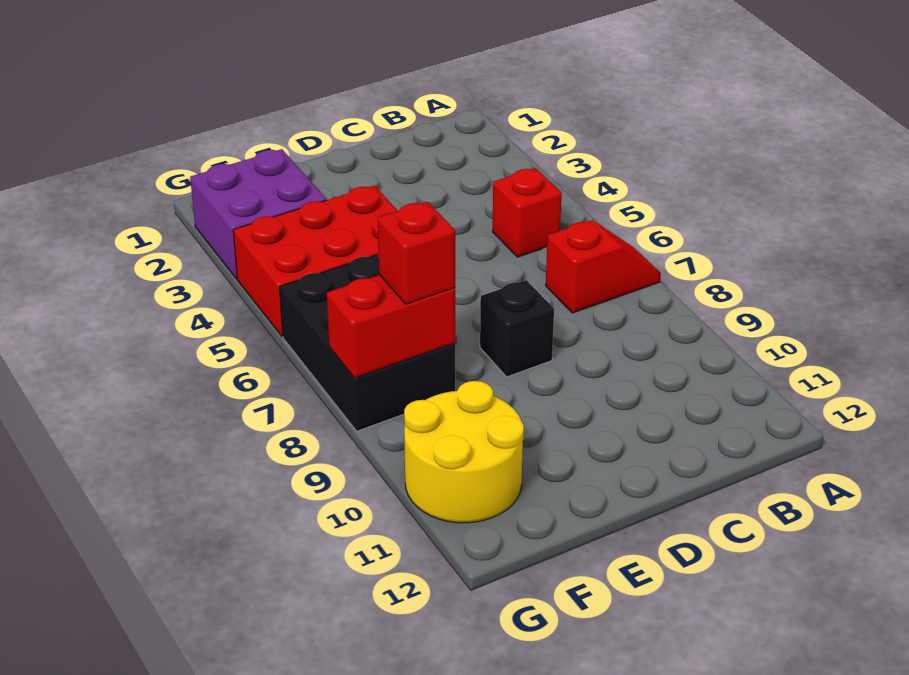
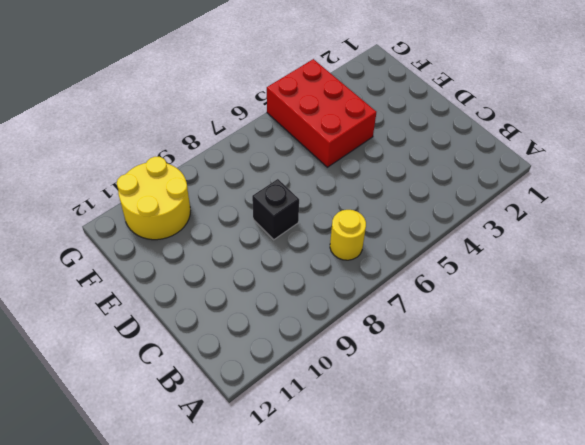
yellow 1x1 round brick [330,210,366,260] -> red 1x2 slope [546,220,661,313]
none -> red 1x1 brick [493,168,562,257]
none -> purple 2x2 brick [190,149,326,279]

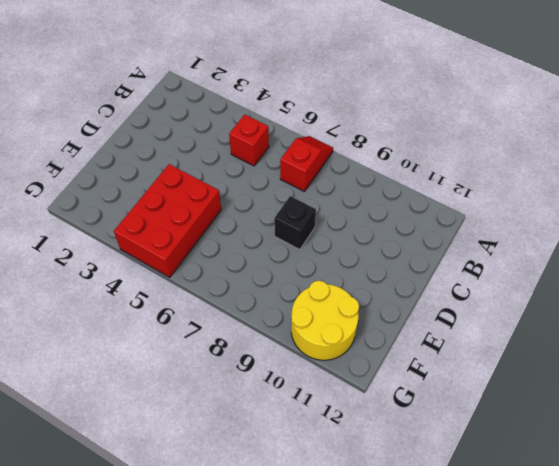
none -> purple 2x2 brick [190,149,326,279]
none -> black 2x3 brick [280,255,455,431]

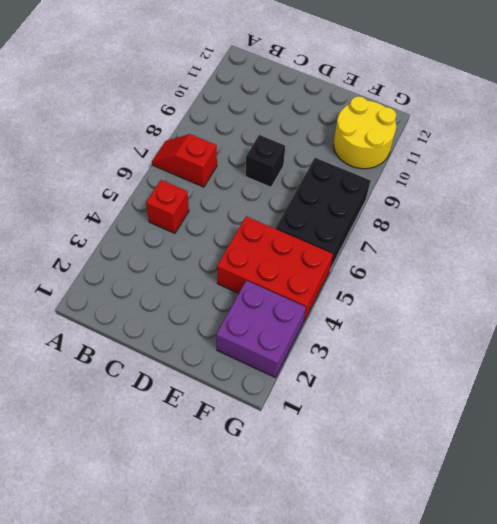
none -> red 1x2 brick [327,275,455,378]
none -> red 1x1 brick [378,202,455,304]

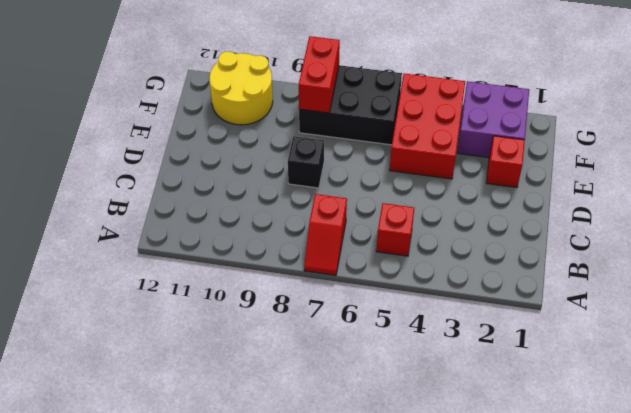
red 1x1 brick [486,136,525,188] -> red 1x1 brick moved to [378,202,455,304]

